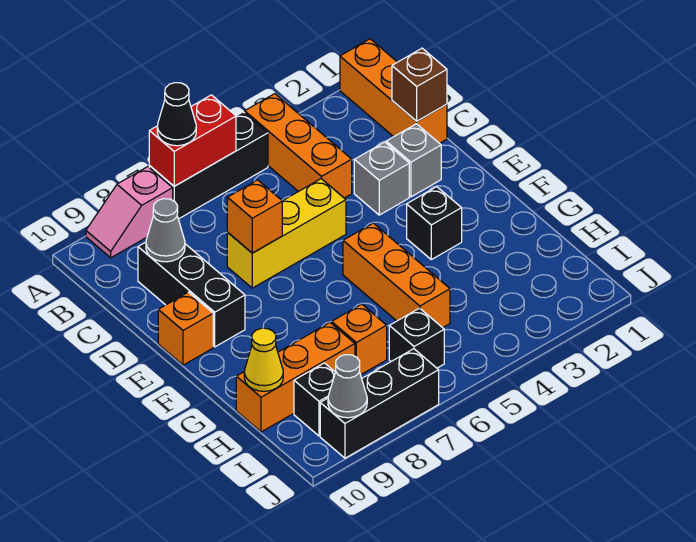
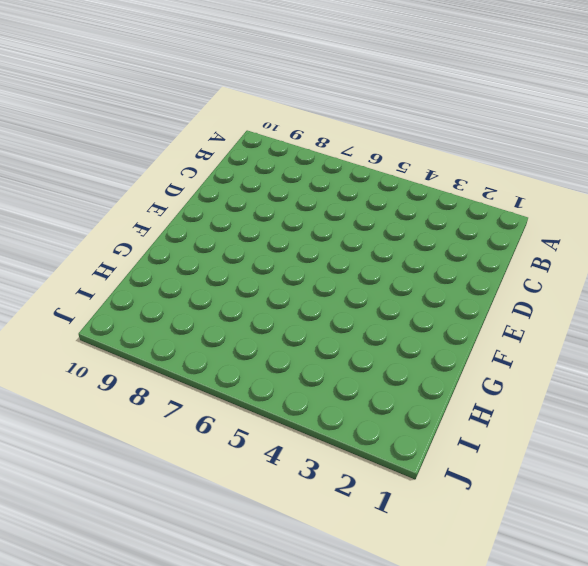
none -> orange 1x3 brick [340,39,447,143]
none -> orange 1x3 brick [245,94,352,198]
none -> black 1x3 brick [149,112,268,219]

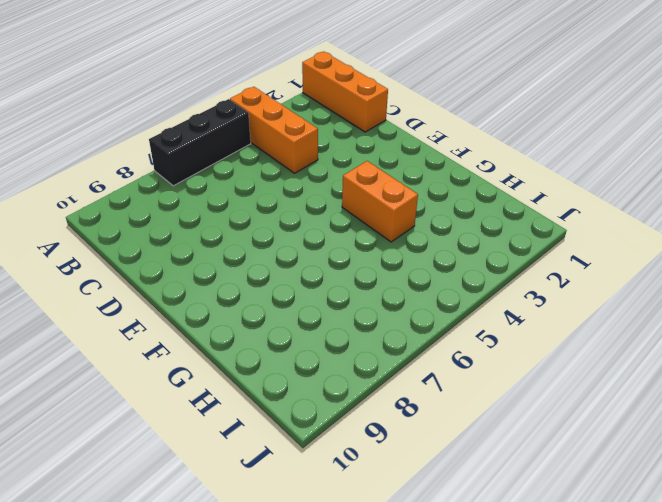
orange 1x2 brick [342,161,418,242] -> none
none -> pink 1x2 slope [86,167,173,258]
none -> black 1x3 brick [138,242,245,347]
none -> grey 1x1 brick [386,124,441,197]

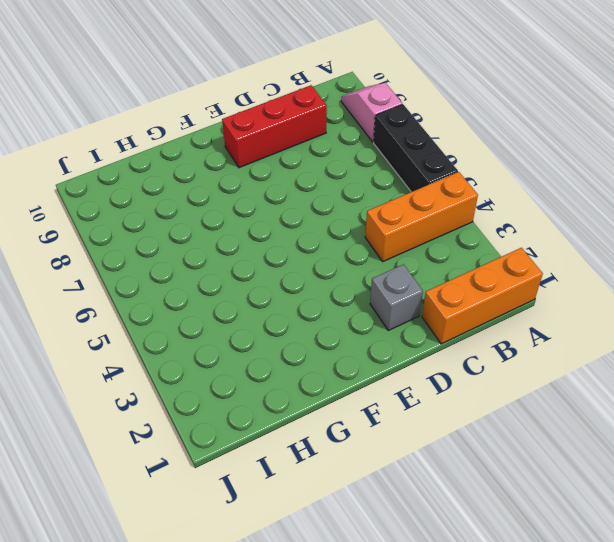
red 1x3 brick [222,85,327,168] -> black 1x3 brick [138,242,245,347]
none -> grey 1x1 brick [354,142,409,215]
none -> yellow 1x3 brick [227,179,346,288]
none -> orange 1x1 brick [158,292,213,365]

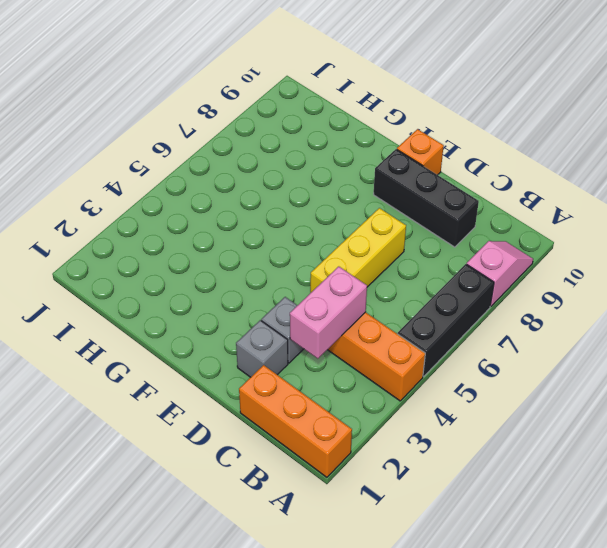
pink 1x2 brick [290,267,367,359] -> none
none -> black 1x1 brick [407,187,462,260]
none -> orange 1x3 brick [343,223,450,328]
none -> orange 1x1 brick [332,304,387,375]

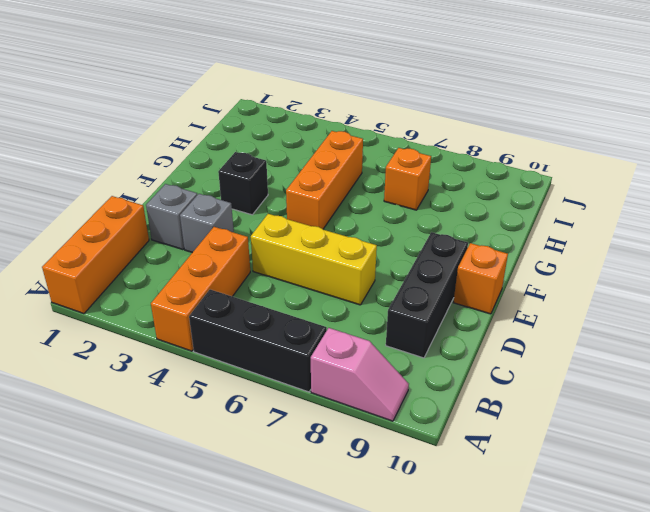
none -> orange 1x3 brick [236,323,355,432]
none -> black 1x1 brick [389,308,444,368]
none -> black 1x1 brick [294,363,335,436]

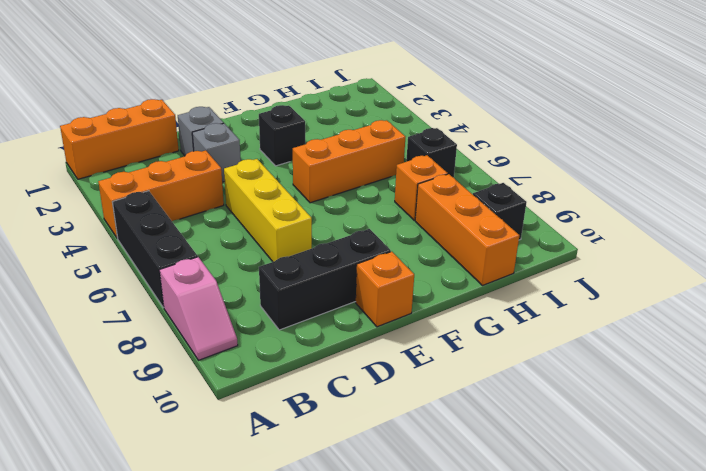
none -> black 1x3 brick [320,349,439,458]
none -> red 1x2 brick [149,95,236,186]
none -> brown 1x1 brick [392,48,447,121]

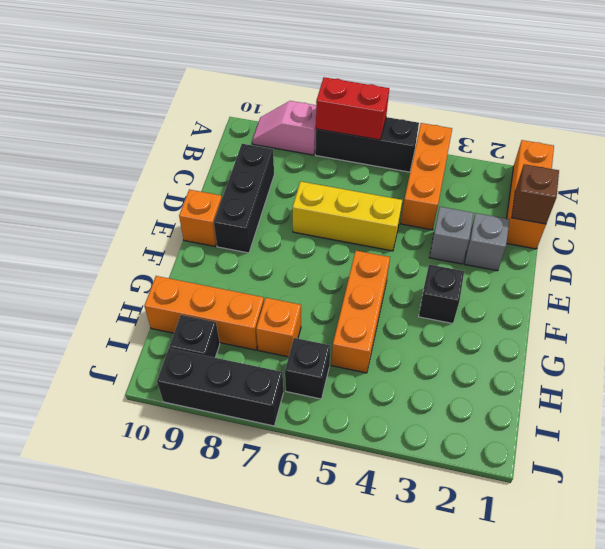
none -> grey 1x1 cone [146,199,185,262]
none -> orange 1x1 brick [227,180,282,253]
none -> yellow 1x1 cone [244,328,283,391]

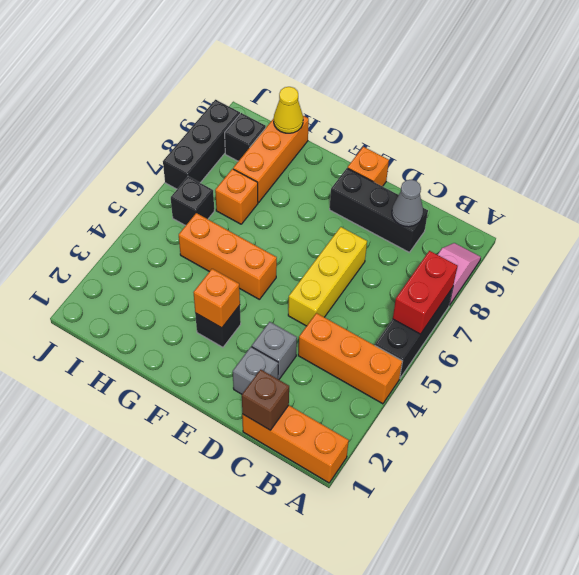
orange 1x1 brick [193,269,240,328] -> orange 1x1 brick moved to [227,180,282,253]
none -> grey 1x1 cone [328,355,367,418]
none -> black 1x1 cone [157,83,196,146]

